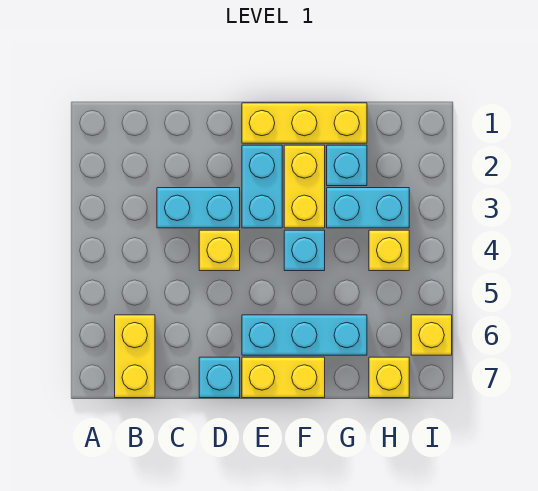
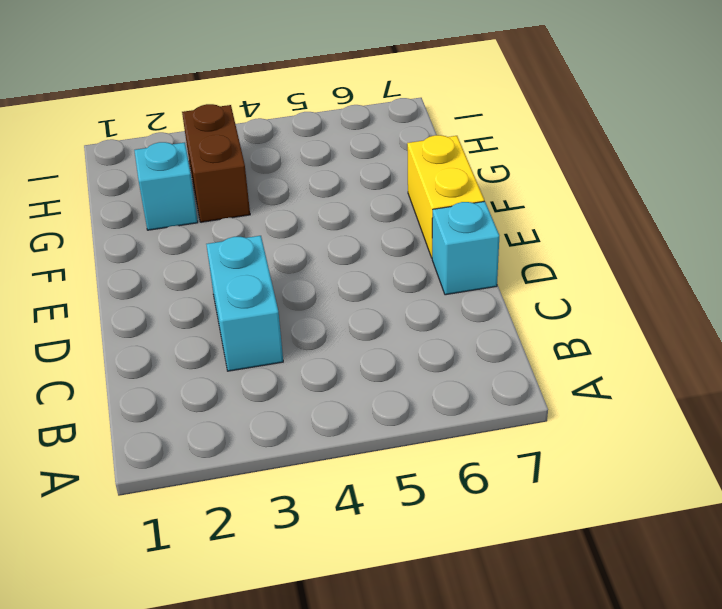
brown 1x2 brick [182,104,250,222] -> cyan 1x2 brick [327,188,409,228]
none -> yellow 1x2 brick [115,315,155,398]
none -> yellow 1x1 brick [199,230,240,271]
none -> yellow 1x3 brick [242,103,367,143]

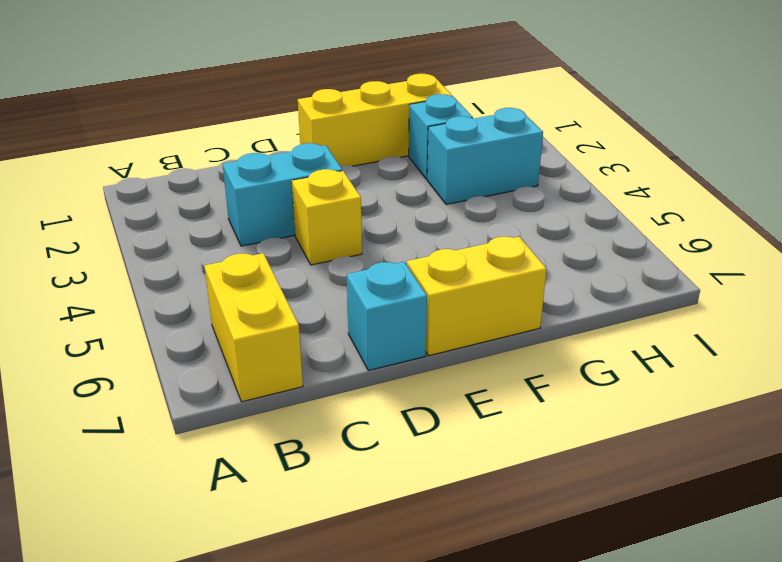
none -> cyan 1x2 brick [242,145,282,228]
none -> cyan 1x3 brick [242,315,367,355]
none -> yellow 1x2 brick [284,145,325,228]

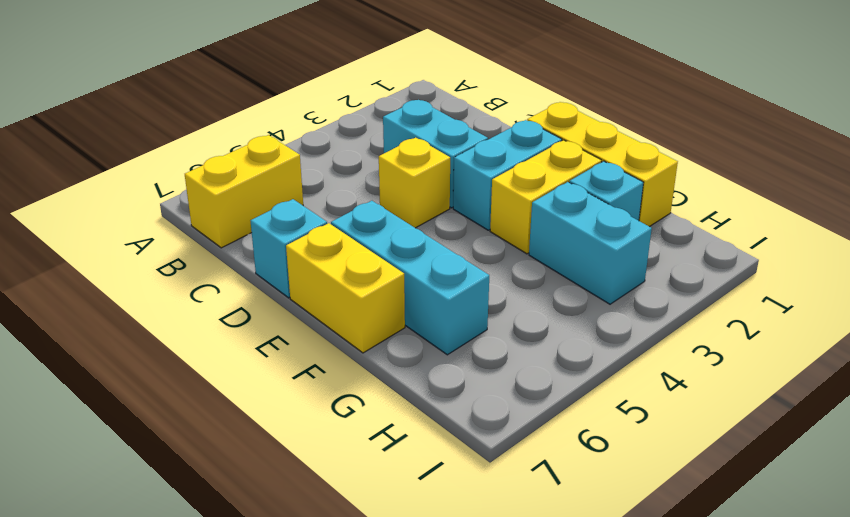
none -> cyan 1x1 brick [284,230,325,271]
none -> yellow 1x1 brick [369,230,409,271]
none -> yellow 1x1 brick [369,357,409,398]

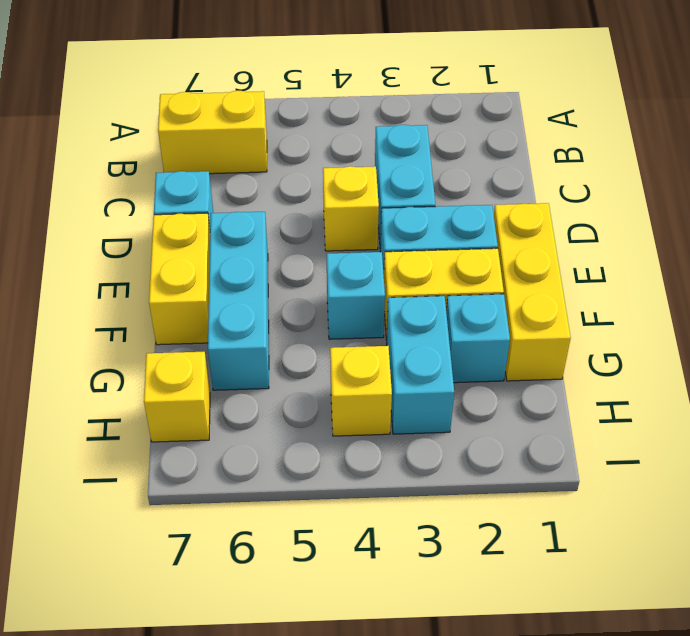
none -> yellow 1x1 brick [411,315,452,355]

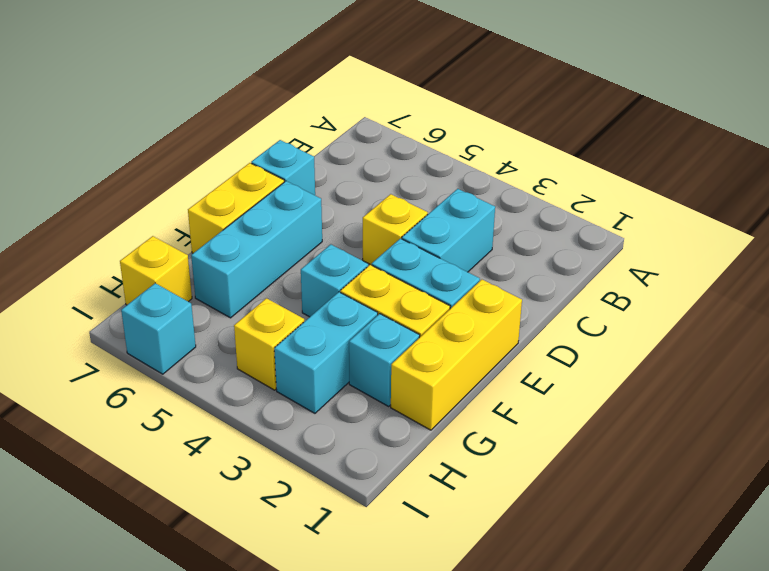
cyan 1x1 brick [121,283,196,374] -> yellow 1x1 brick [411,315,452,355]
none -> yellow 1x2 brick [115,315,155,398]

